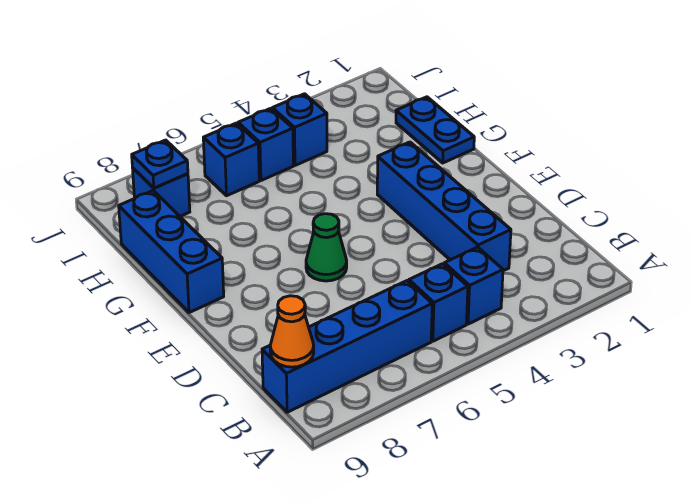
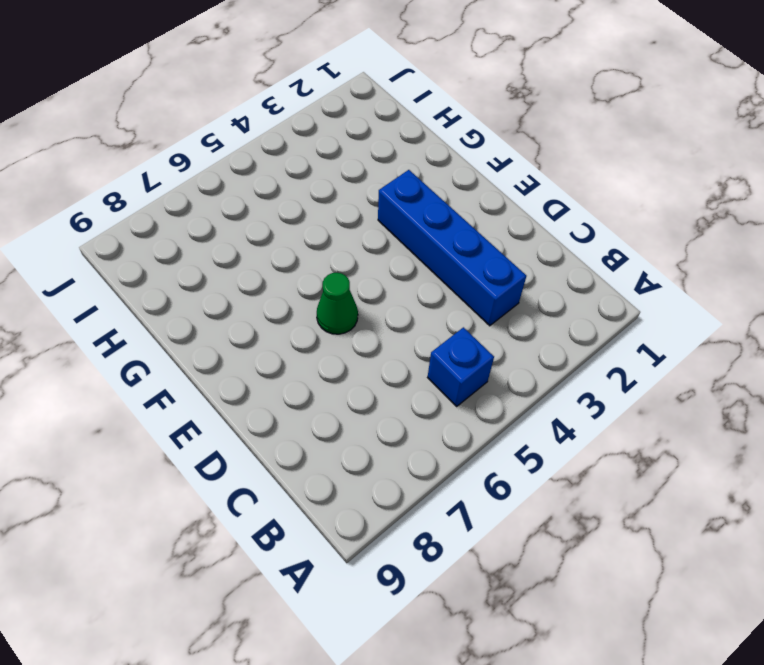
none -> blue 1x1 brick [444,247,503,324]
none -> blue 1x4 brick [262,281,432,412]
none -> blue 1x3 brick [119,191,224,313]

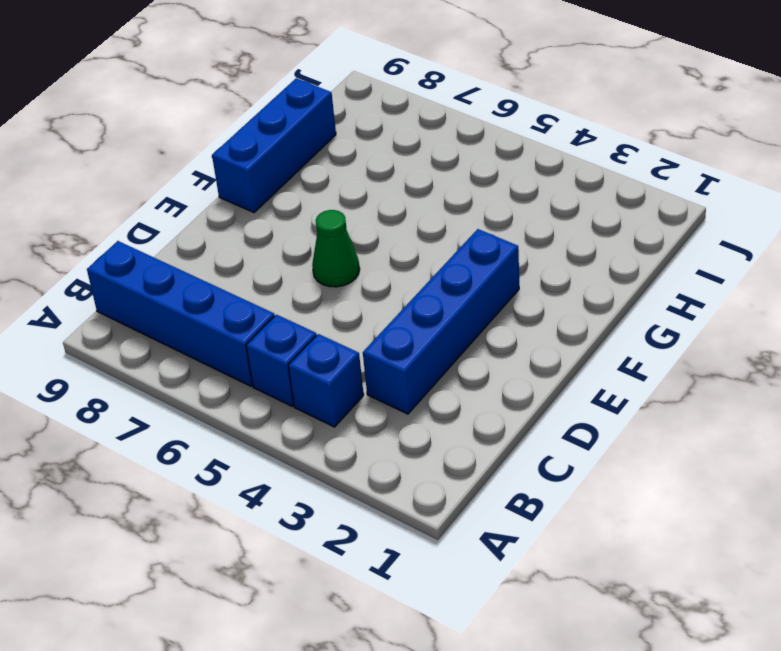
none -> blue 1x2 plate [396,97,474,163]
none -> blue 1x1 brick [272,94,327,165]
none -> blue 1x1 brick [238,108,293,181]

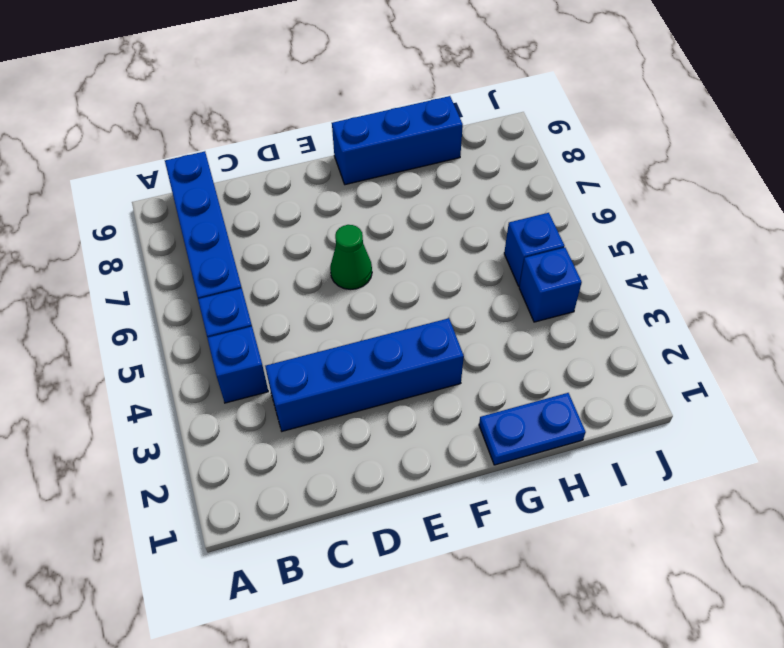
none -> blue 1x1 brick [203,123,259,196]
none -> blue 1x1 brick [133,168,190,216]
none -> orange 1x1 cone [270,296,314,367]

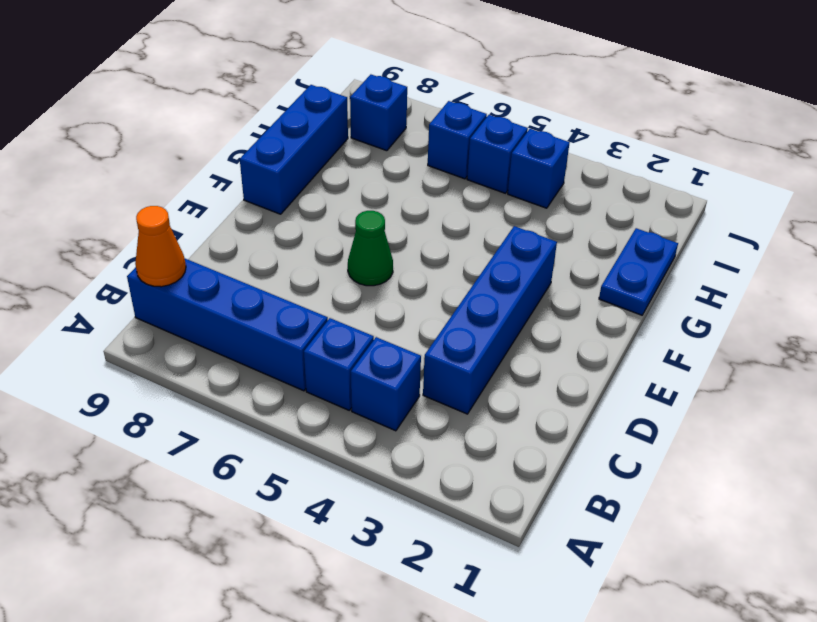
none -> blue 1x1 plate [132,140,188,188]

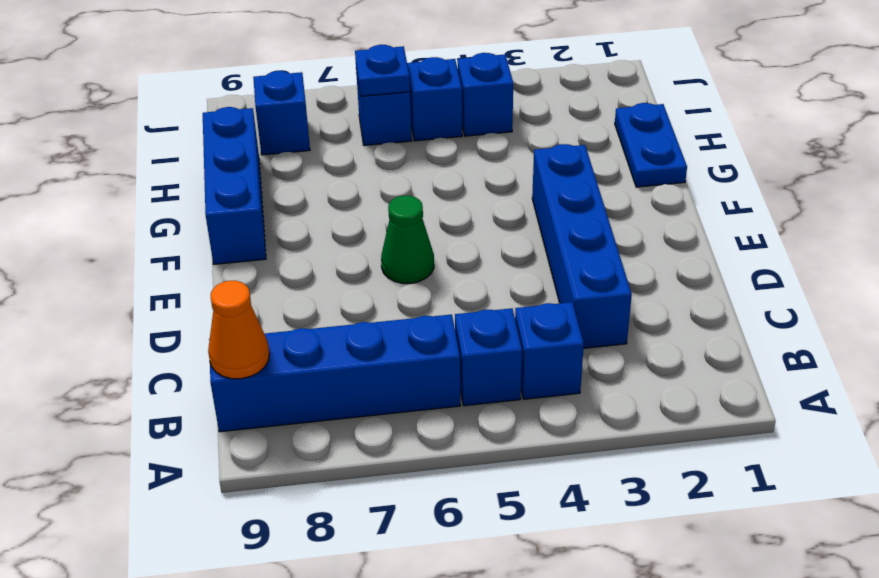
blue 1x1 plate [355,45,410,96] -> blue 1x1 plate moved to [132,140,188,188]

